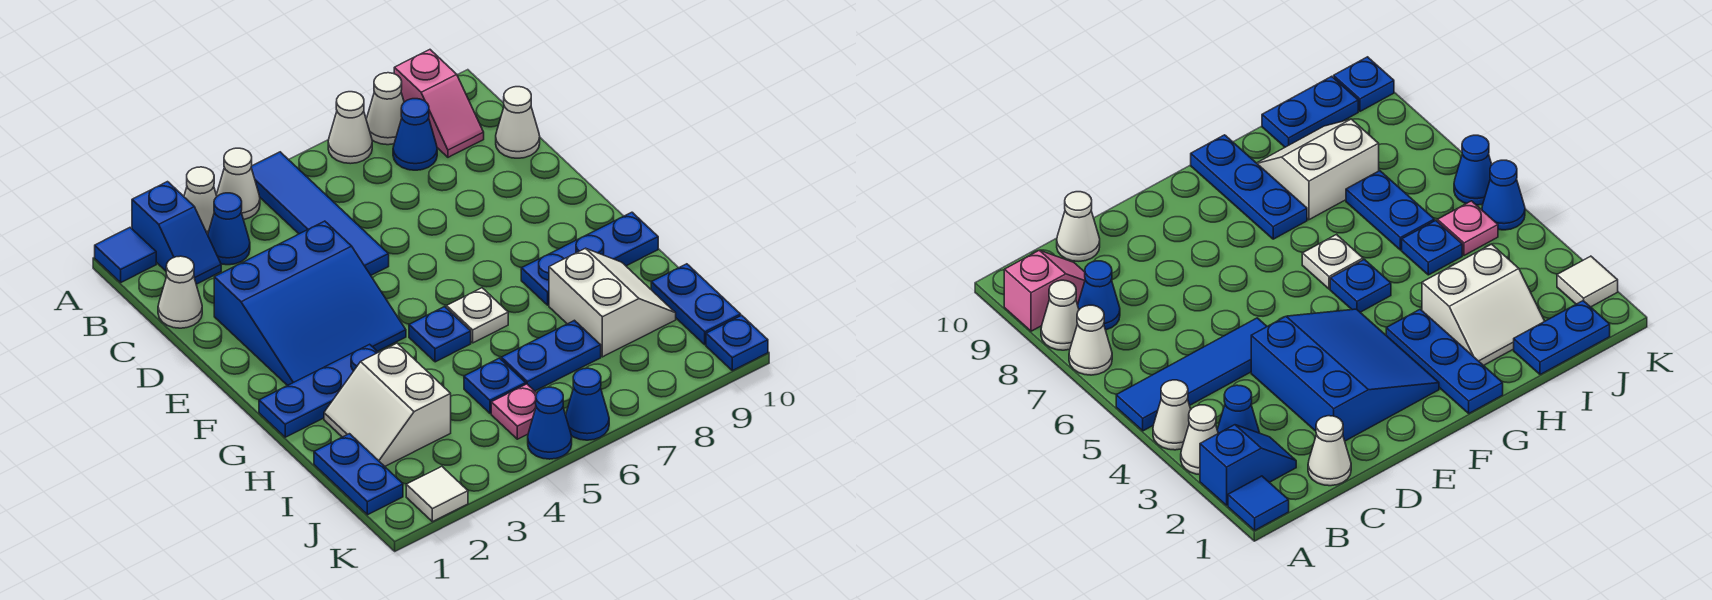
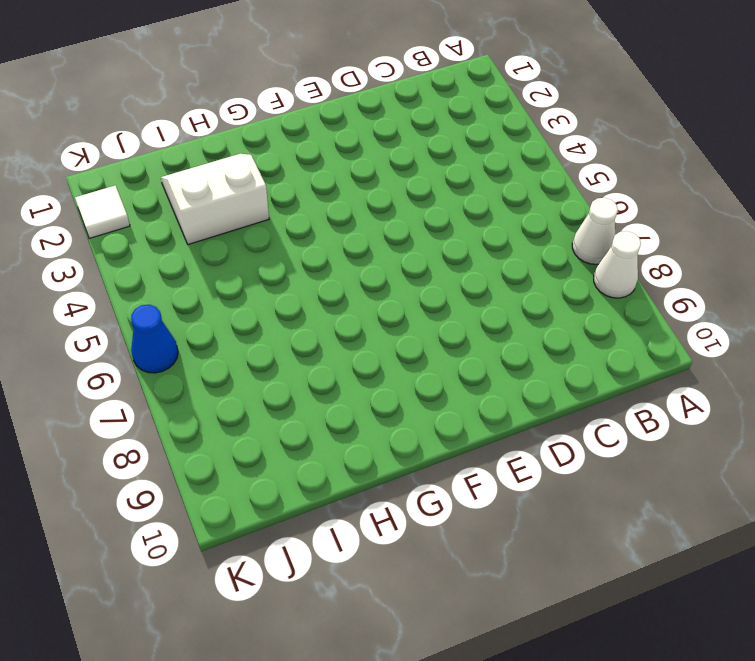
none -> blue 1x1 tile [95,228,156,282]
none -> blue 1x2 slope [132,182,221,284]
none -> white 1x1 cone [184,167,217,235]

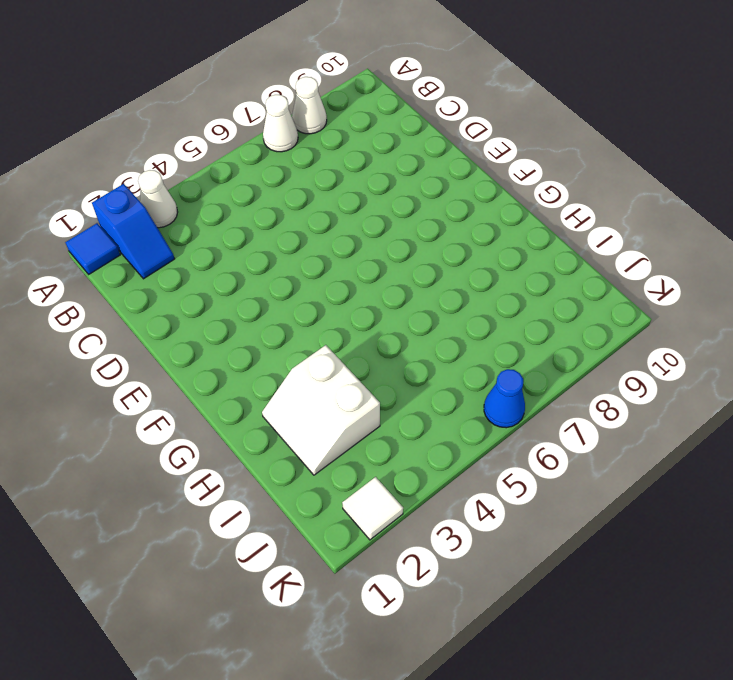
none -> white 1x1 cone [216,148,260,220]
none -> blue 1x4 tile [251,152,389,275]
none -> pink 1x2 slope [394,50,484,157]

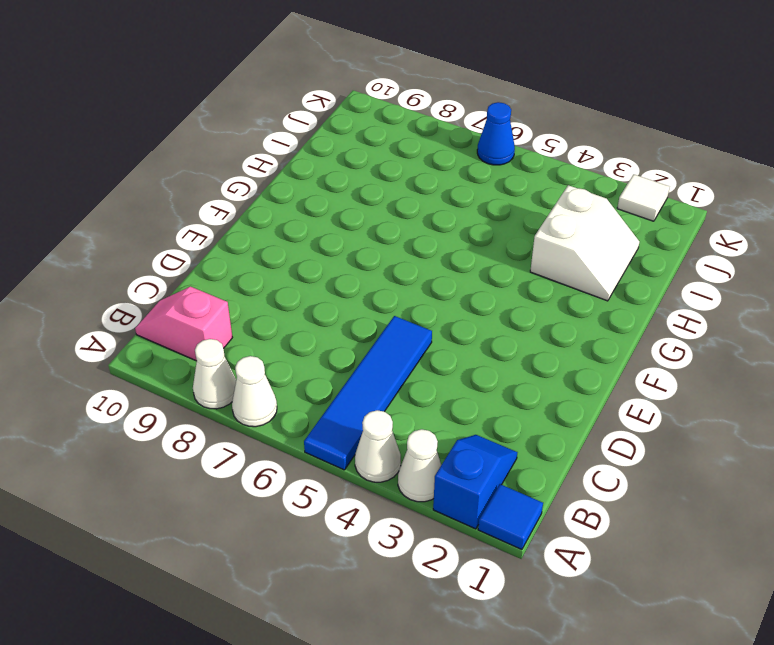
pink 1x2 slope [135,287,232,361] -> pink 1x2 slope turned to [394,50,484,157]
none -> blue 1x1 cone [208,193,250,265]
none -> blue 1x1 cone [393,99,437,170]
none -> white 1x1 cone [158,256,202,328]

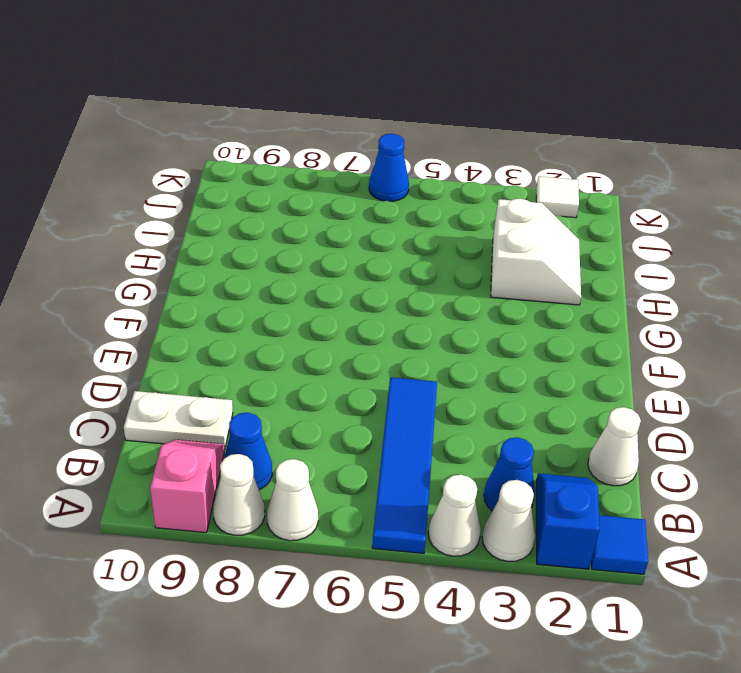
white 1x2 plate [124,391,233,449] -> white 1x1 cone [496,87,540,158]
none -> blue 3x3 slope [214,221,406,386]
none -> blue 1x3 plate [259,344,378,437]
none -> blue 1x1 plate [409,307,471,362]

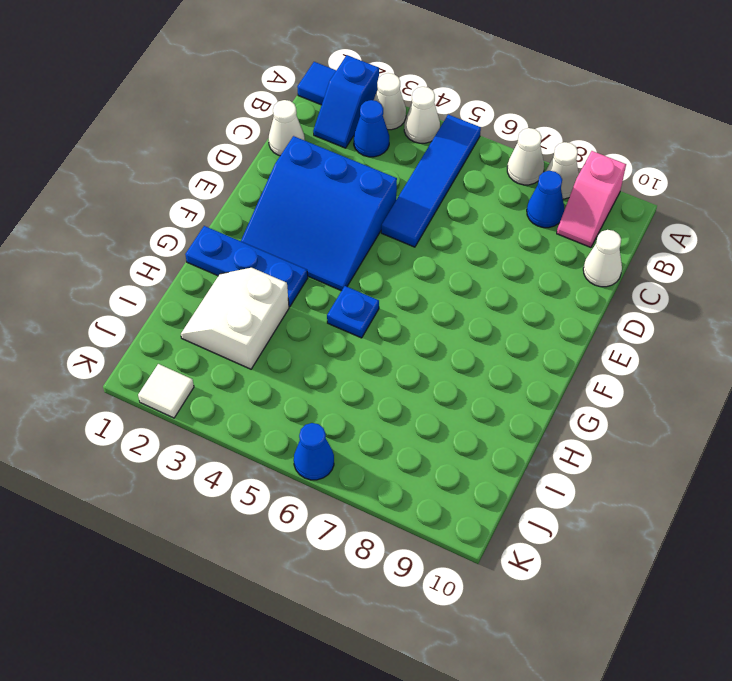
none -> white 1x1 plate [446,288,508,343]
none -> blue 1x3 plate [521,212,658,305]
none -> white 2x2 slope [549,248,676,357]

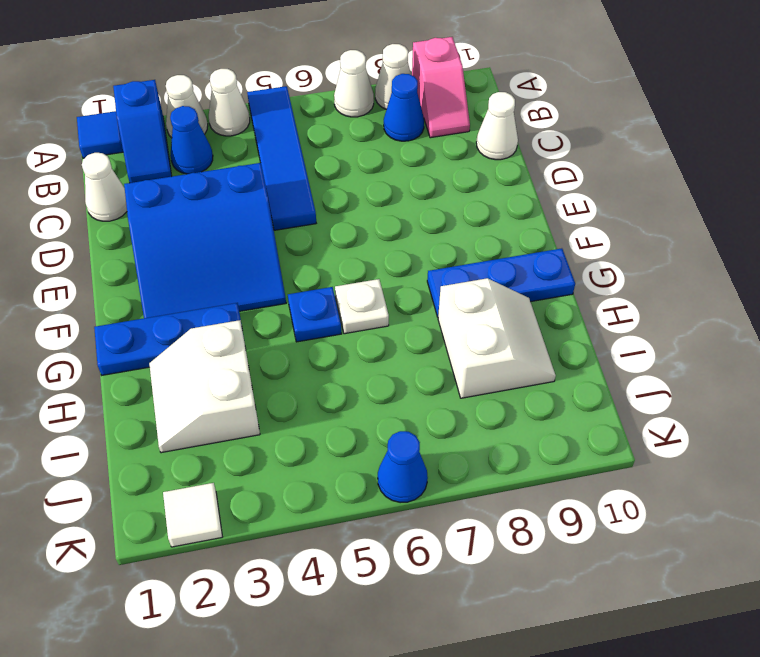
none -> blue 1x2 plate [314,434,403,515]
none -> blue 1x1 plate [464,358,526,413]
none -> blue 1x2 plate [501,320,601,391]

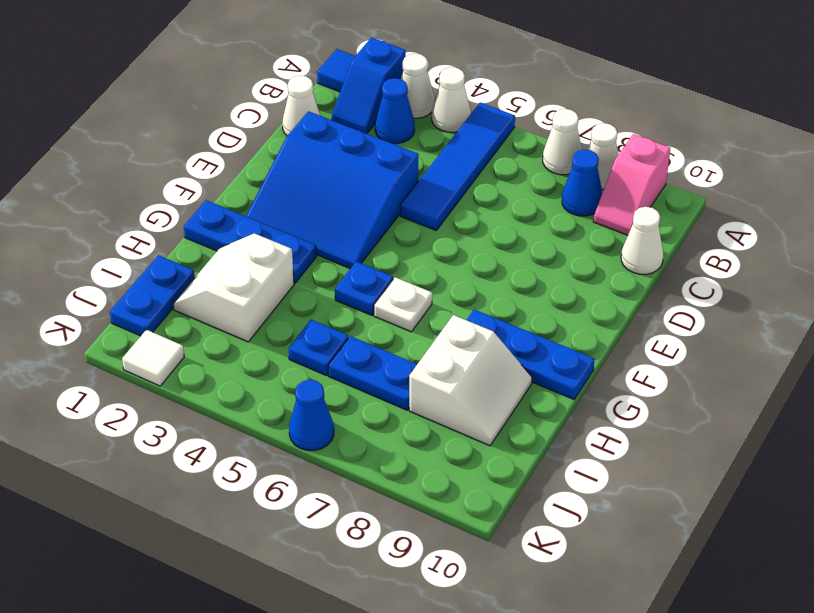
none -> blue 1x2 plate [651,264,741,345]
none -> pink 1x1 plate [491,384,537,439]
none -> blue 1x1 cone [528,387,572,459]

